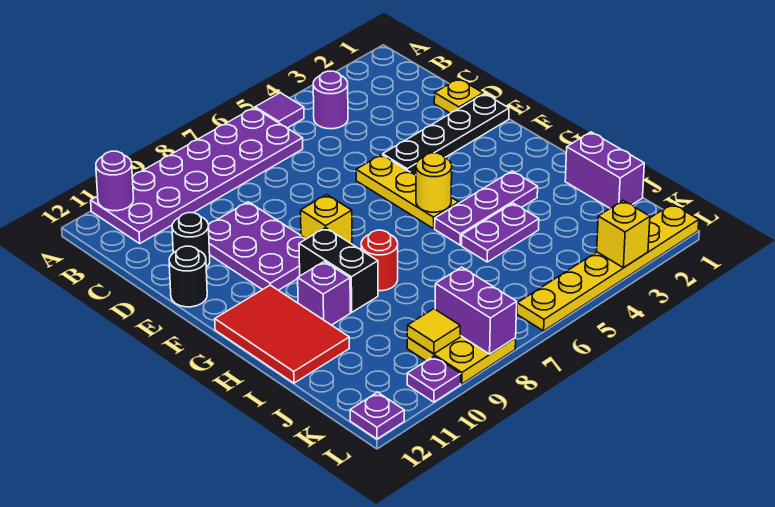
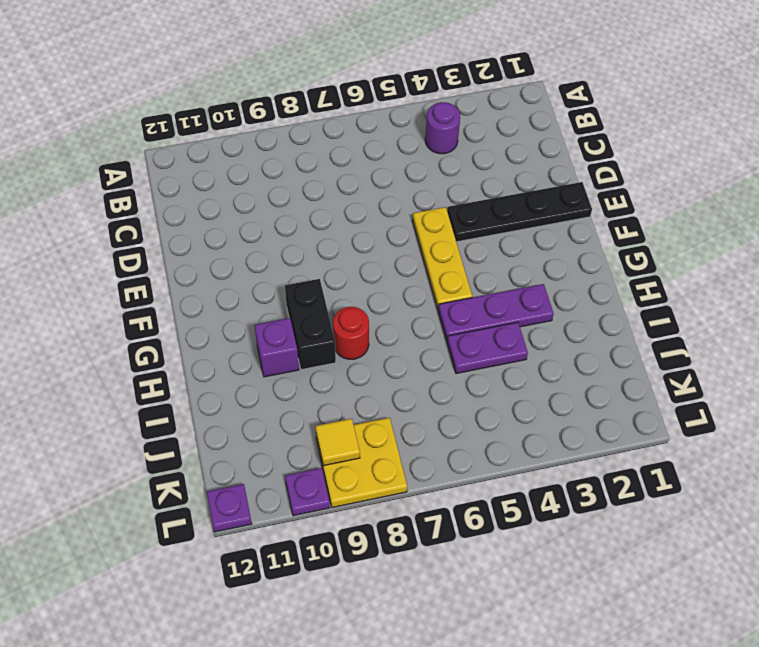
none -> purple 1x1 tile [255,93,304,128]
none -> purple 2x6 plate [91,108,303,243]
none -> yellow 1x1 plate [434,79,483,113]

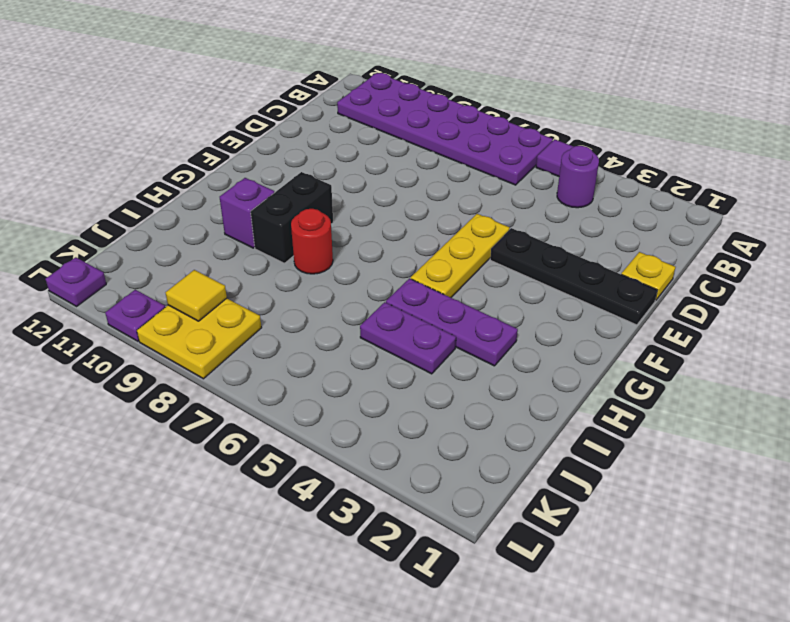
none -> purple 2x3 plate [208,202,306,290]
none -> black 1x1 round brick [172,213,210,268]
none -> black 1x1 round brick [169,246,207,307]

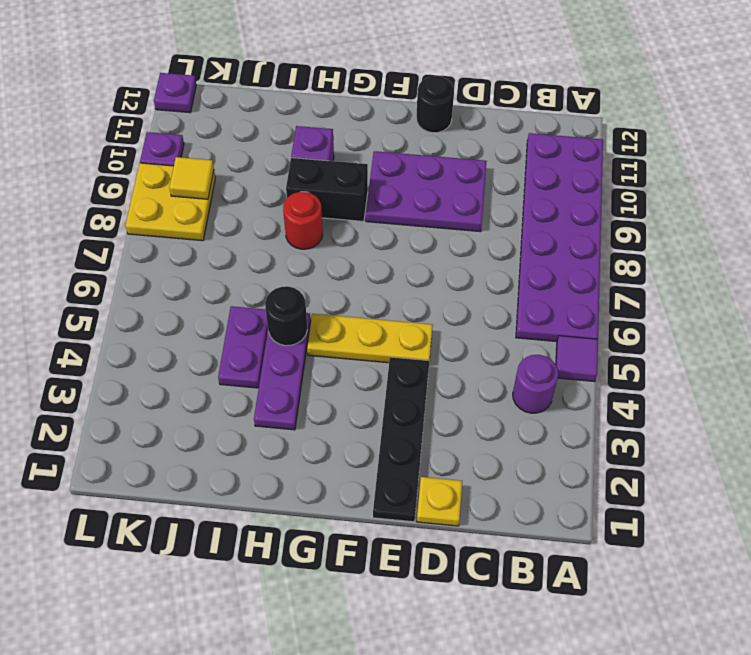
black 1x1 round brick [265,286,307,346] -> black 1x1 round brick moved to [172,213,210,268]
none -> yellow 1x1 brick [301,195,352,244]
none -> red 2x3 tile [215,285,349,383]
none -> purple 1x2 brick [565,132,644,208]

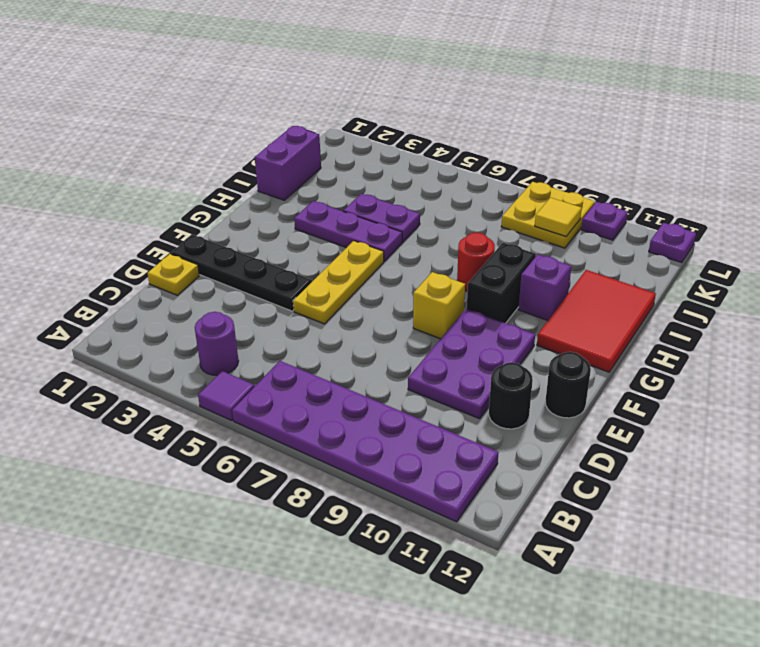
none -> yellow 1x6 plate [517,204,699,331]
none -> purple 1x1 round brick [96,151,134,211]
none -> yellow 1x1 round brick [416,153,452,212]

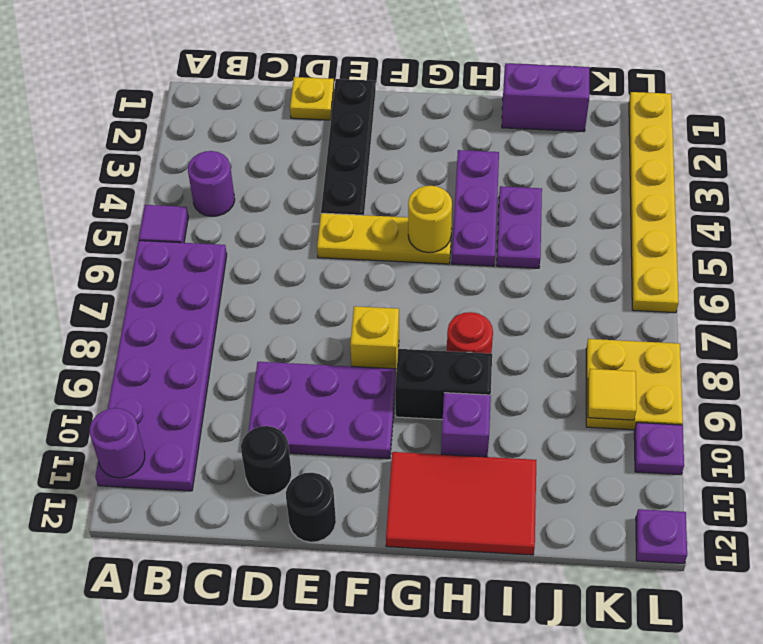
none -> purple 1x2 brick [435,267,517,354]
none -> yellow 1x1 brick [597,201,650,268]

